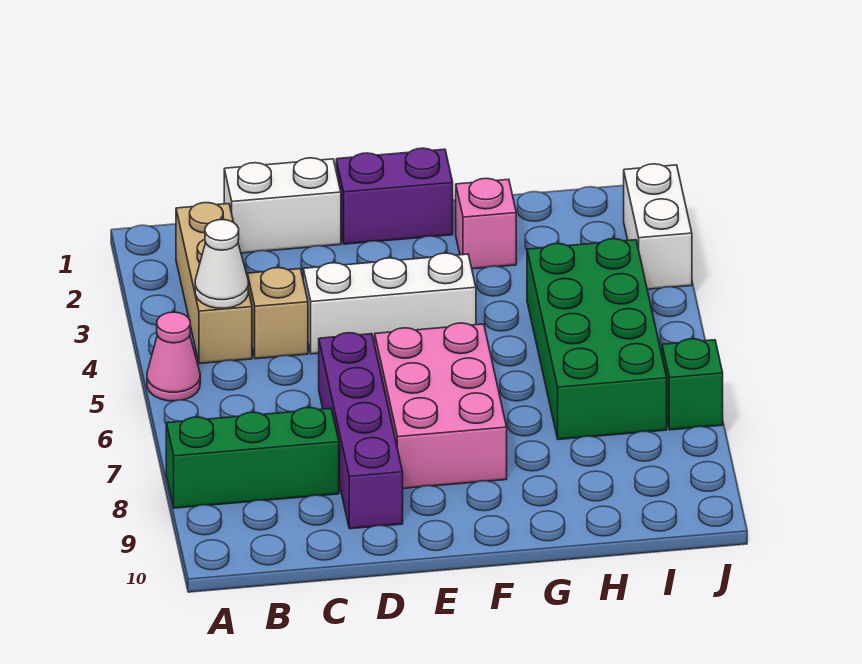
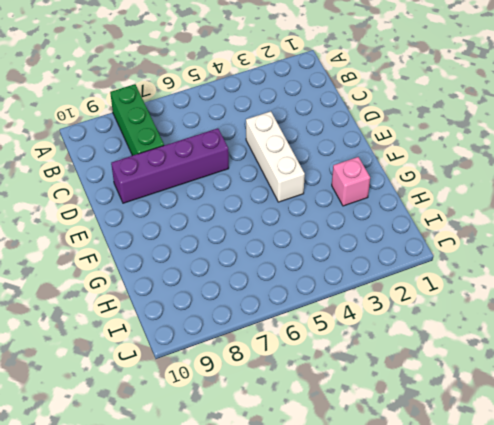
none -> pink 1x1 cone [147,312,200,401]
none -> tan 1x3 brick [176,203,252,364]
none -> white 1x2 brick [224,158,341,253]

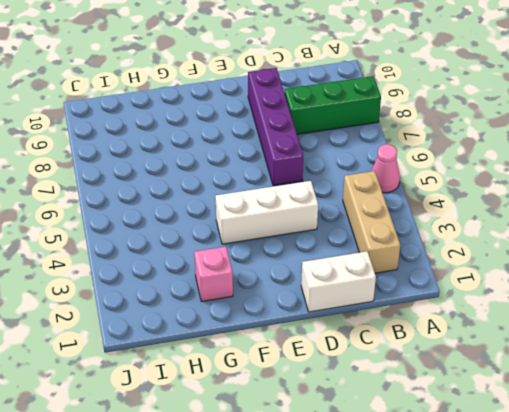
none -> tan 1x1 brick [247,268,308,359]
none -> purple 1x2 brick [336,148,453,244]
none -> pink 2x3 brick [375,323,507,489]

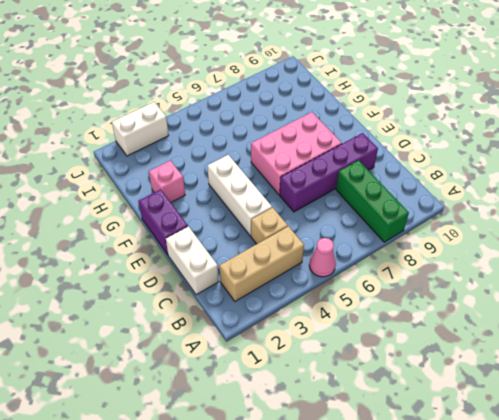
none -> green 2x4 brick [527,239,667,440]
none -> green 1x1 brick [662,339,723,430]
none -> white 1x1 cone [195,220,248,308]

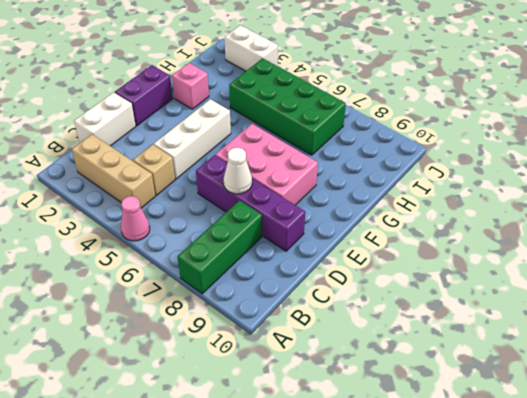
white 1x1 cone [224,148,252,194] -> white 1x1 cone moved to [195,220,248,308]
none -> green 1x1 brick [662,339,723,430]

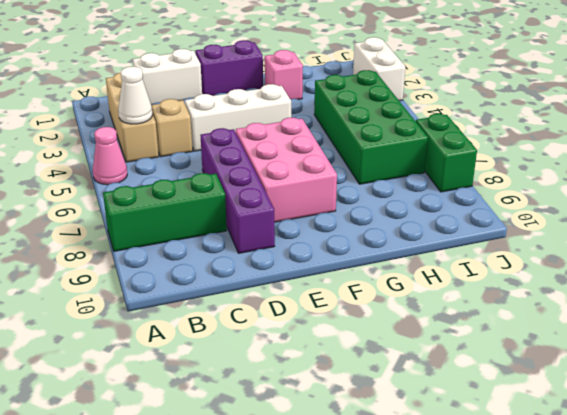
green 1x2 brick [416,114,477,192] -> green 1x1 brick [662,339,723,430]

